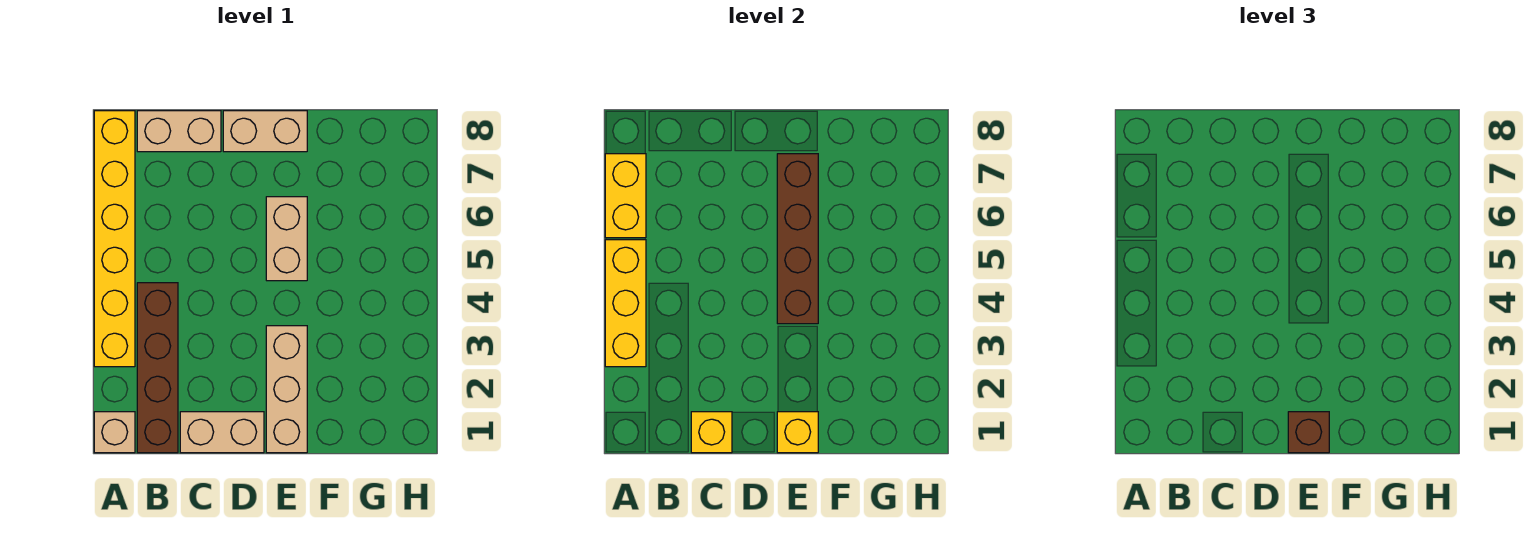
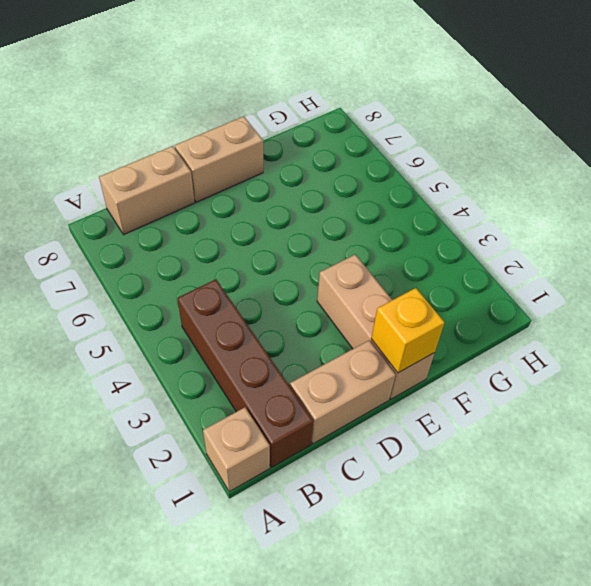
none -> yellow 1x6 brick [94,111,135,367]
none -> tan 1x2 brick [266,197,307,281]
none -> yellow 1x3 brick [605,240,646,367]

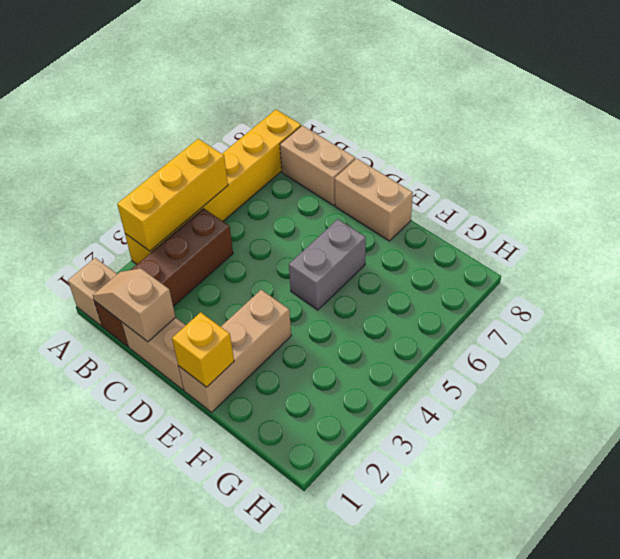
tan 1x2 slope [93,268,175,342] -> yellow 1x1 brick [691,412,732,453]
grey 1x2 brick [289,219,366,310] -> tan 1x2 brick [266,197,307,281]
none -> yellow 1x2 brick [605,154,646,238]
none -> brown 1x4 brick [777,154,818,324]
none -> brown 1x1 brick [1288,412,1329,453]

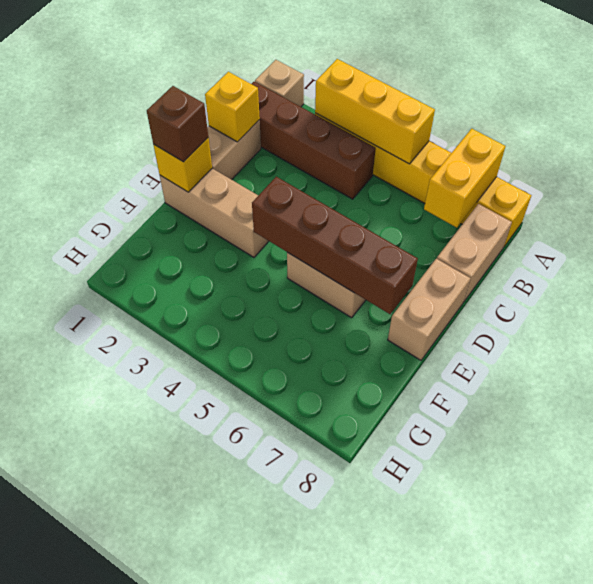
yellow 1x2 brick [424,129,505,228] -> yellow 1x2 brick turned to [605,154,646,238]

